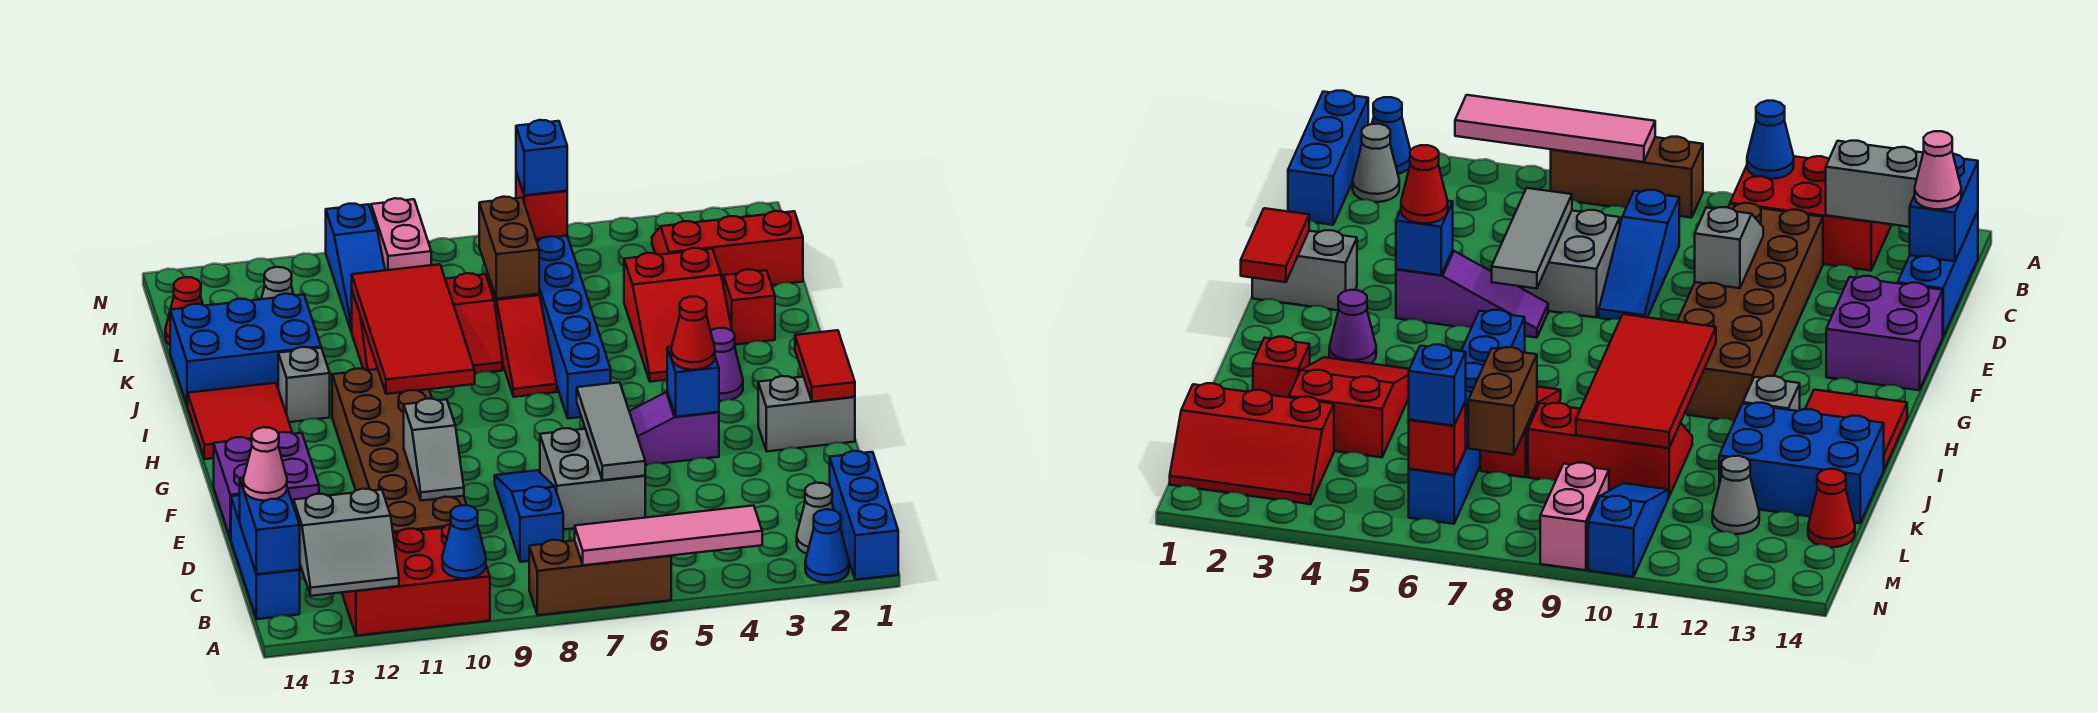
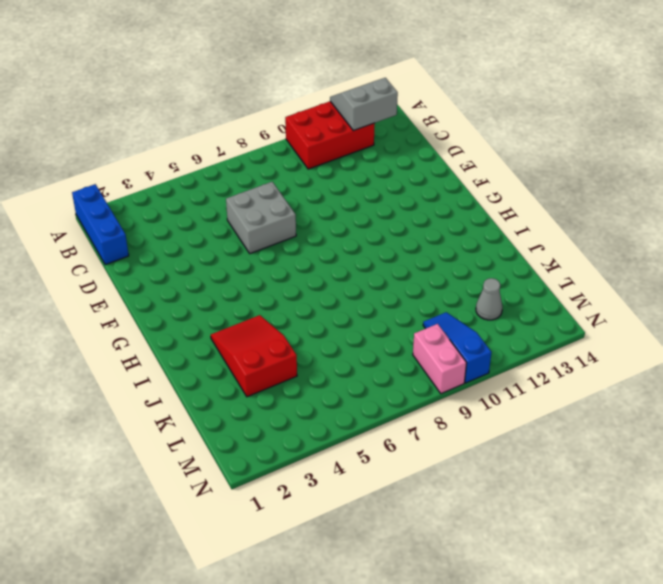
none -> blue 1x1 cone [805,509,849,583]
none -> brown 1x3 brick [529,540,671,615]
none -> grey 1x1 cone [797,483,834,554]
none -> blue 1x3 brick [231,495,300,619]

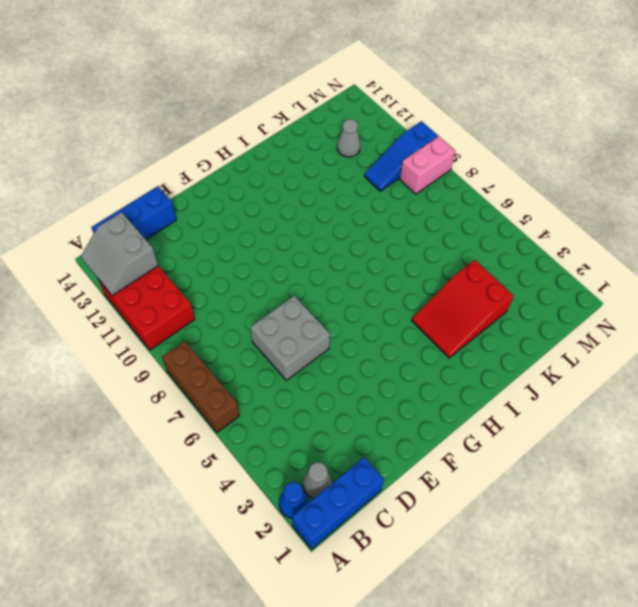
none -> blue 1x3 slope [495,470,563,562]
none -> brown 2x6 brick [332,369,467,533]
none -> purple 2x2 brick [214,432,319,539]
none -> grey 1x2 brick [758,376,855,451]

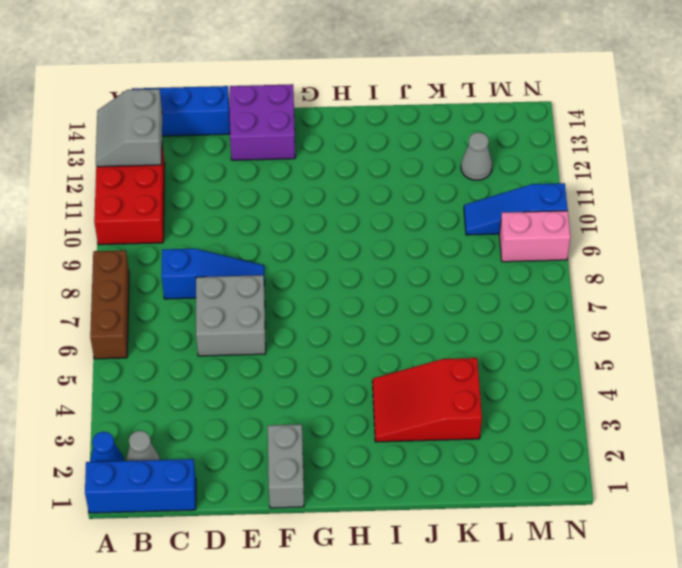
none -> brown 2x6 brick [332,369,467,533]
none -> purple 1x3 slope [629,392,719,465]
none -> purple 1x1 cone [711,328,743,401]
none -> blue 1x6 brick [536,236,611,418]

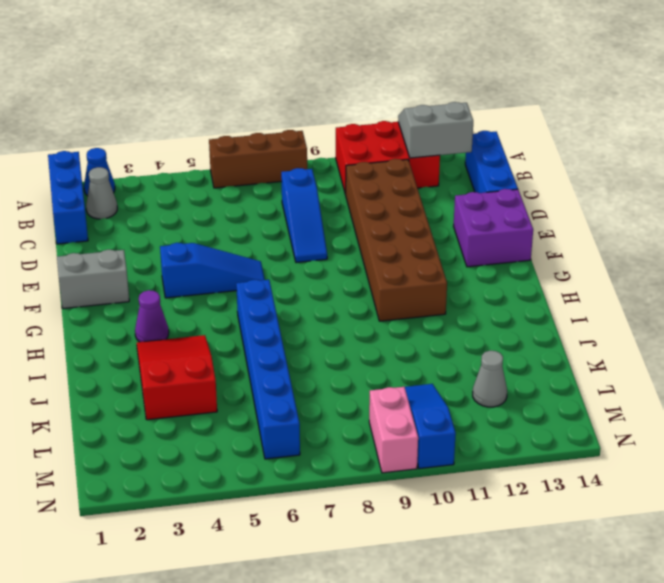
blue 1x3 slope [160,243,265,298] -> purple 1x3 slope [629,392,719,465]
none -> grey 2x2 brick [540,428,645,530]
none -> red 2x2 tile [188,383,293,459]
none -> red 1x3 slope [488,276,557,397]
none -> grey 1x1 brick [278,347,330,422]

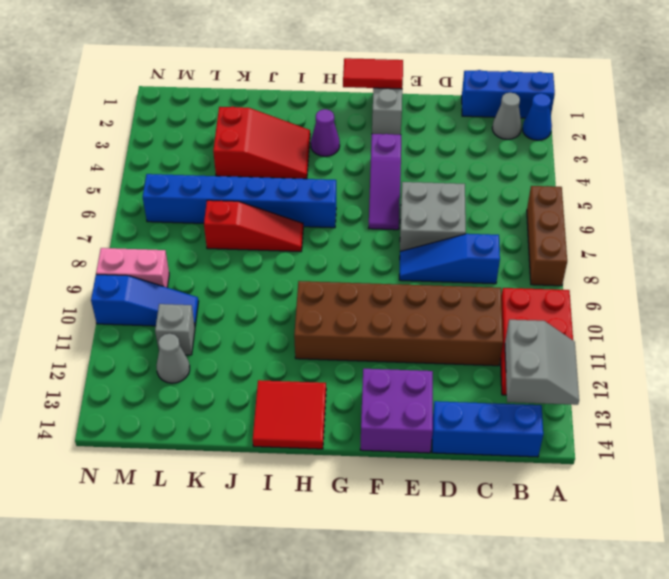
grey 1x1 brick [155,304,195,355] -> grey 1x1 brick moved to [278,347,330,422]
none -> red 1x1 brick [724,269,775,344]
none -> red 2x3 slope [352,273,503,374]
none -> blue 2x3 brick [170,294,321,406]
none -> red 2x3 slope [652,211,803,287]

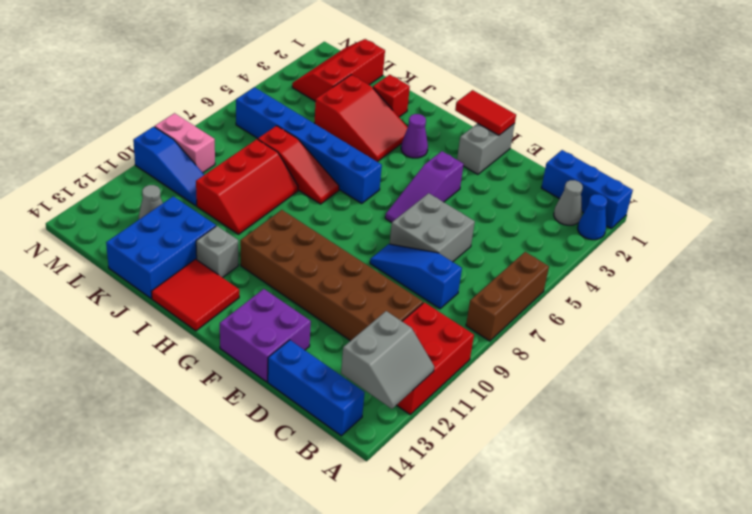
none -> red 1x1 cone [165,277,203,345]
none -> pink 1x4 tile [575,505,762,565]
none -> blue 1x1 cone [442,505,486,578]
none -> blue 1x2 brick [240,477,300,574]

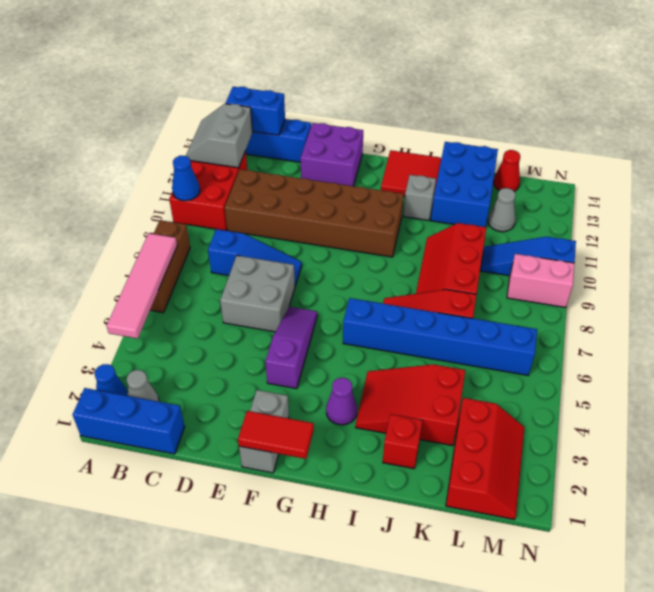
none -> grey 1x3 tile [577,382,645,480]
none -> grey 1x2 slope [404,399,464,501]
none -> blue 1x1 brick [667,347,719,417]
none -> red 2x4 tile [352,264,475,394]

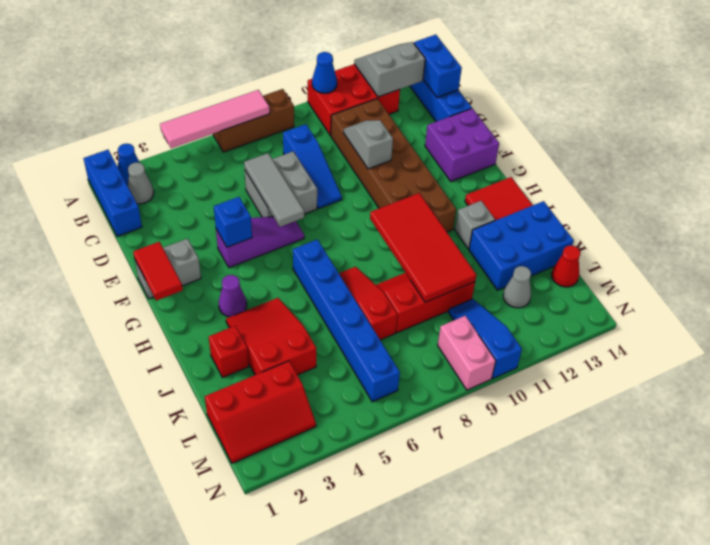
none -> brown 1x2 brick [479,197,539,299]
none -> red 1x1 brick [516,172,567,239]
none -> pink 1x1 cone [243,427,287,501]
none -> red 1x1 cone [671,297,715,370]

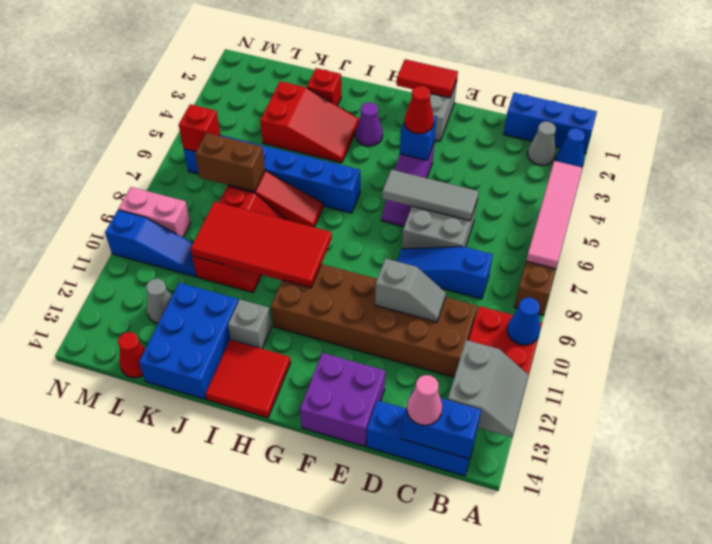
none -> red 2x3 slope [652,211,803,287]
none -> blue 1x1 brick [516,120,567,195]

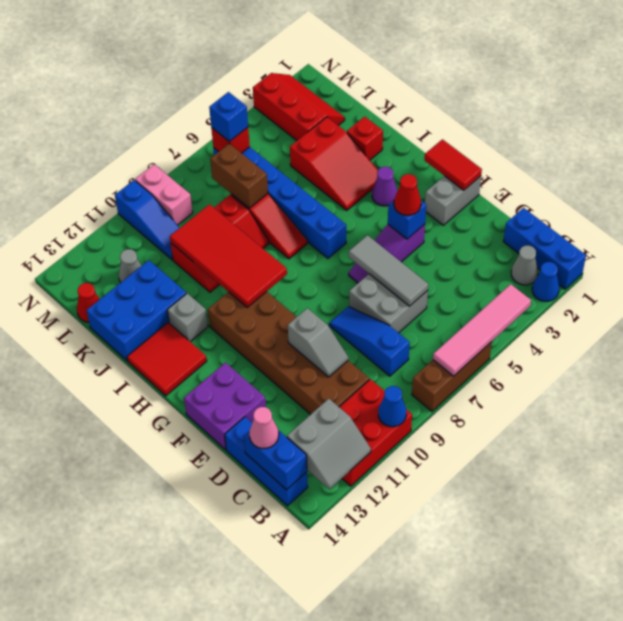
red 2x3 slope [253,73,345,140] -> red 2x3 slope turned to [652,211,803,287]

